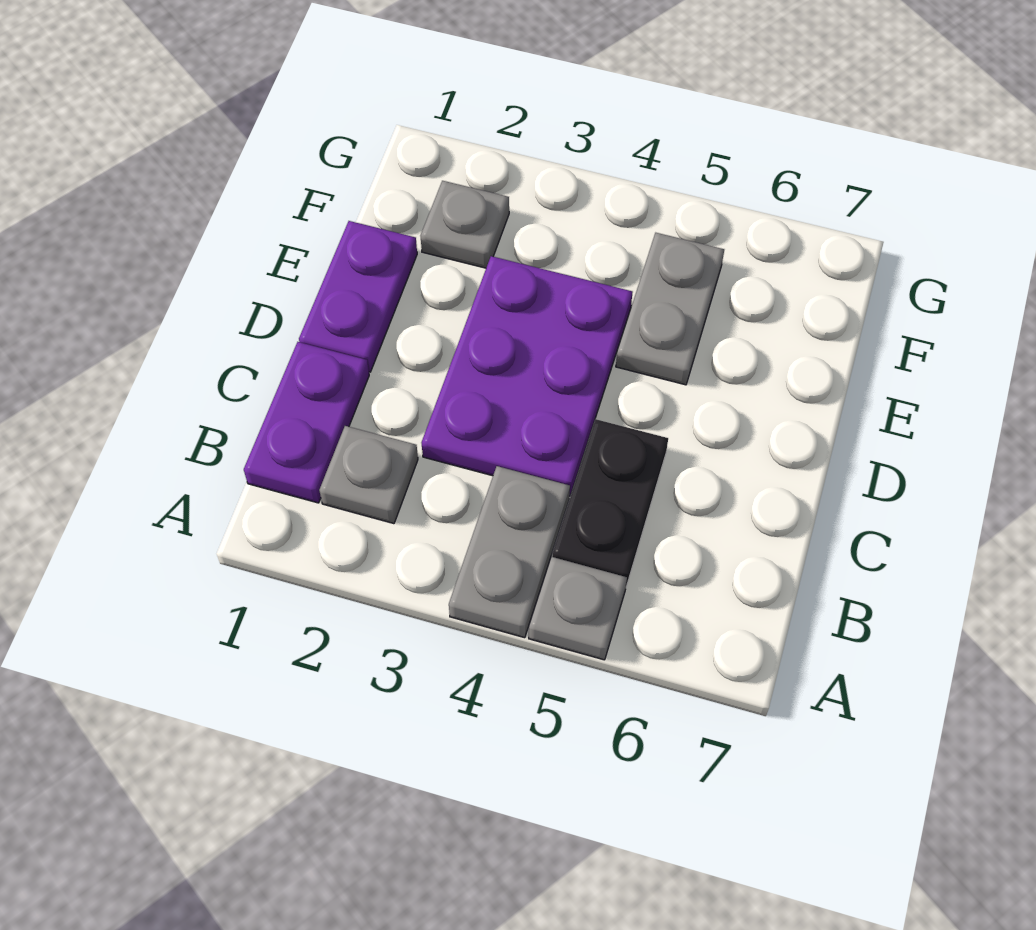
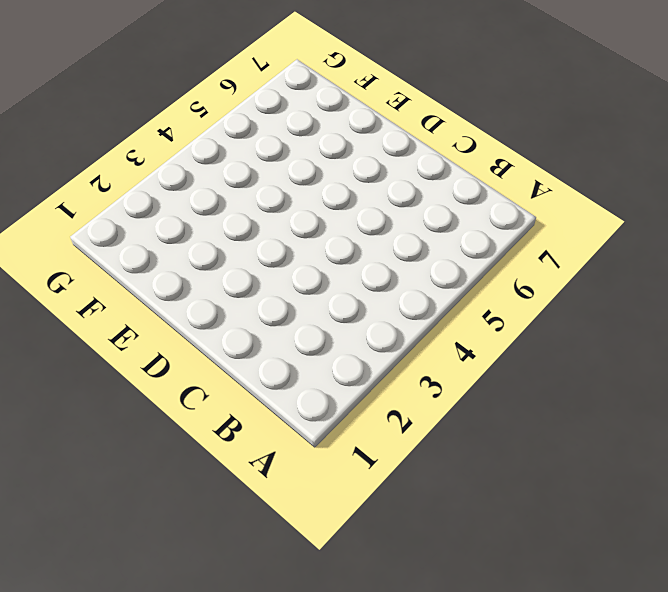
none -> grey 1x2 plate [449,466,570,638]
none -> grey 1x1 plate [529,557,627,660]

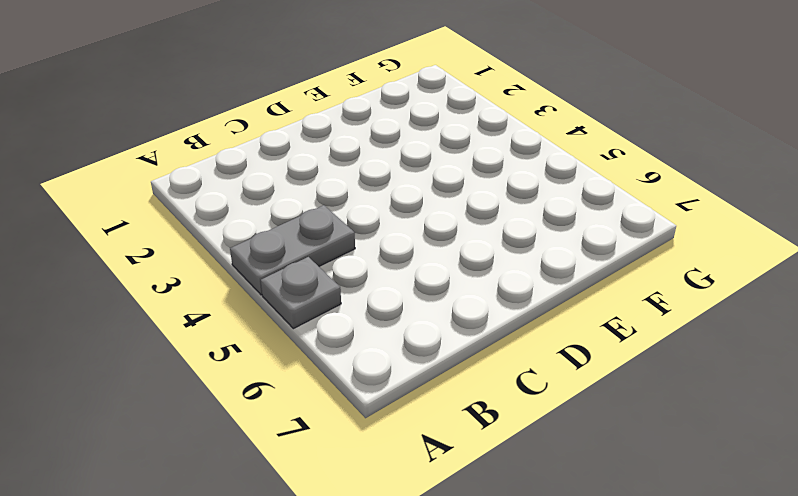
none -> purple 1x2 plate [244,342,369,503]
none -> grey 1x1 plate [319,426,418,524]

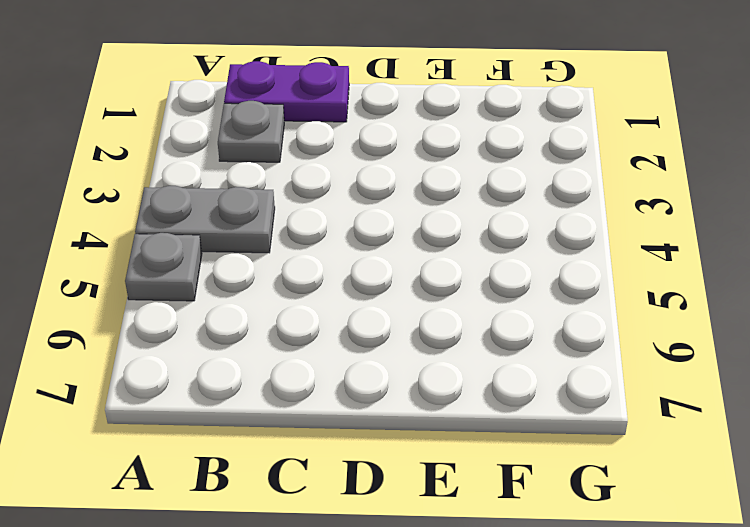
none -> black 1x2 plate [552,419,668,586]
none -> purple 2x3 plate [422,256,632,496]

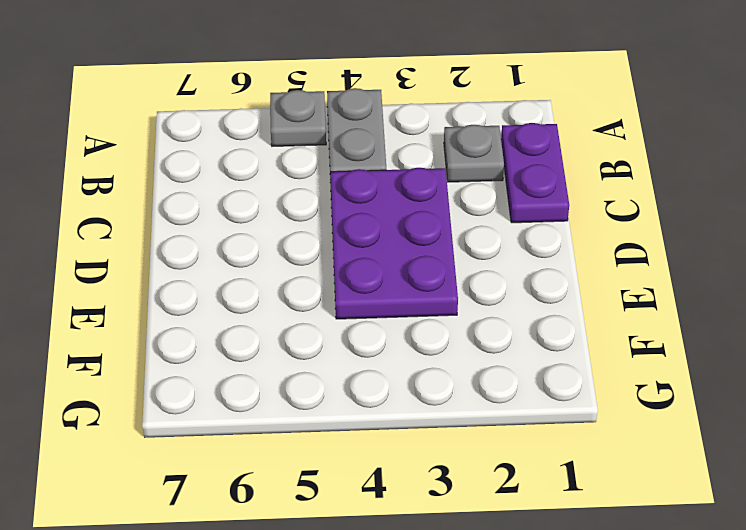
none -> black 1x2 plate [552,419,668,586]
none -> purple 1x2 plate [299,221,417,372]

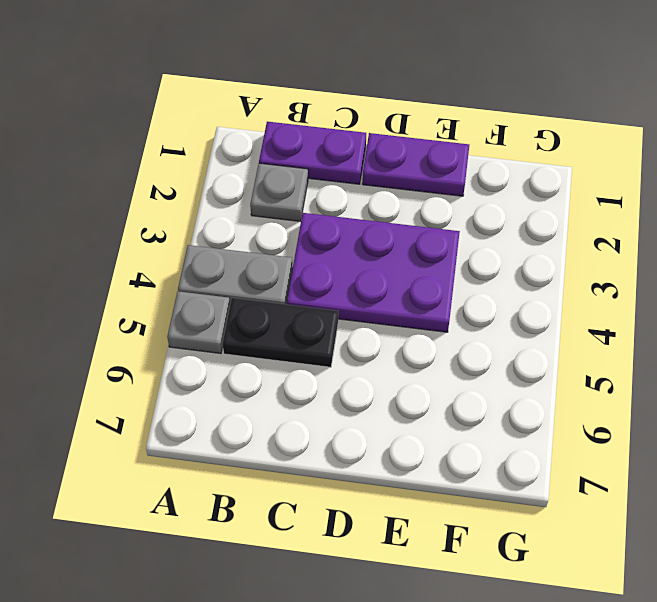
none -> grey 1x2 plate [616,233,724,385]
none -> grey 1x1 plate [421,181,509,268]

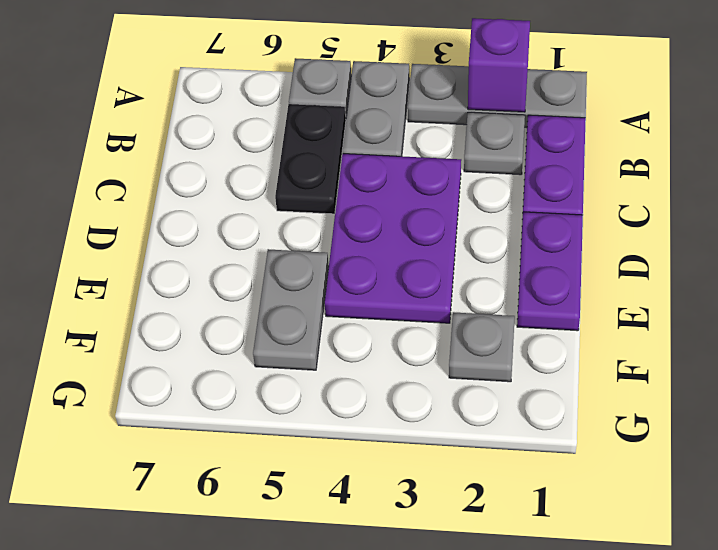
grey 1x3 plate [408,64,587,128] -> none
purple 1x1 brick [468,18,530,112] -> none

